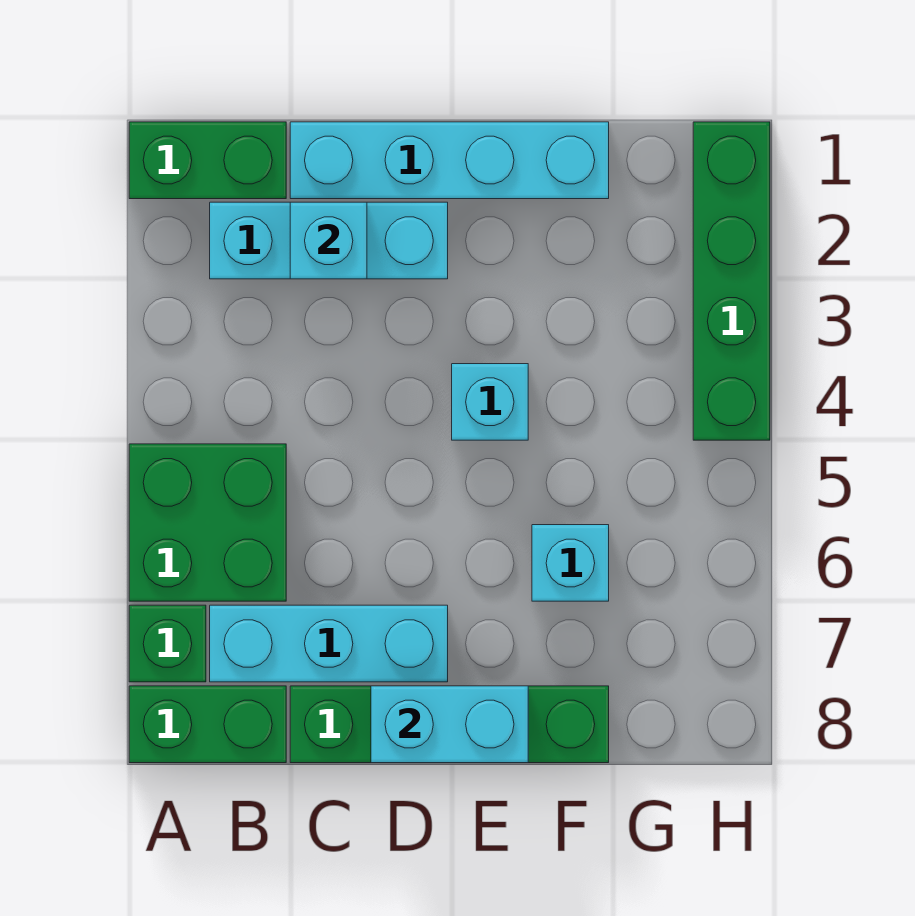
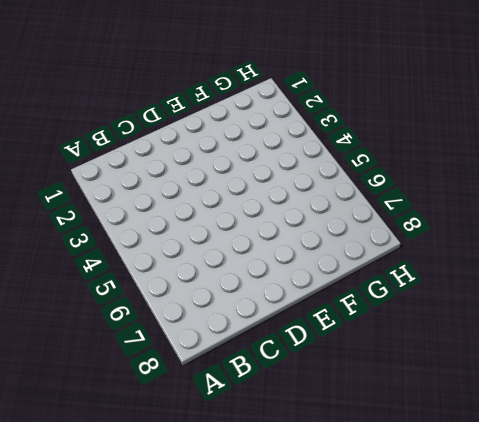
none -> green 1x2 brick [129,122,286,199]
none -> green 2x2 brick [129,444,286,601]
none -> green 1x1 brick [129,605,206,682]

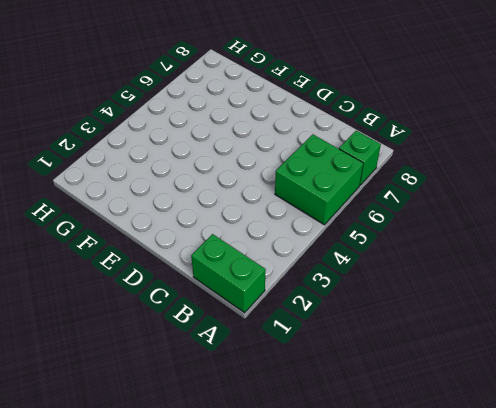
none -> green 1x2 brick [129,686,286,763]
none -> cyan 1x3 brick [210,202,448,279]
none -> cyan 1x3 brick [210,605,448,682]

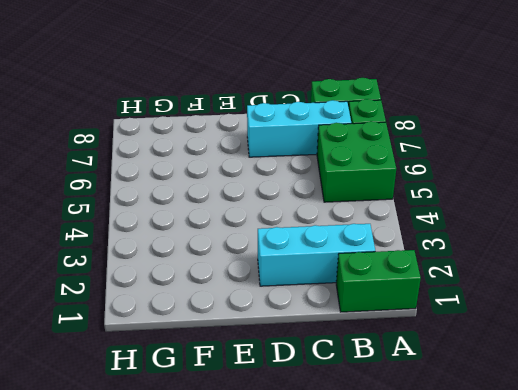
none -> cyan 1x4 brick [290,122,609,199]
none -> green 1x4 brick [290,686,609,763]
none -> cyan 1x1 brick [452,364,528,440]

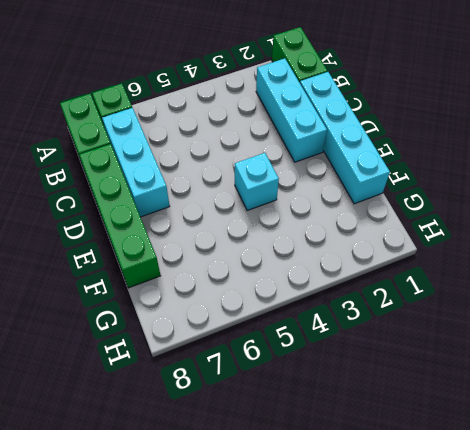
none -> green 2x2 brick [129,444,286,601]
none -> cyan 1x1 brick [532,525,609,601]
none -> green 1x4 brick [693,122,770,440]

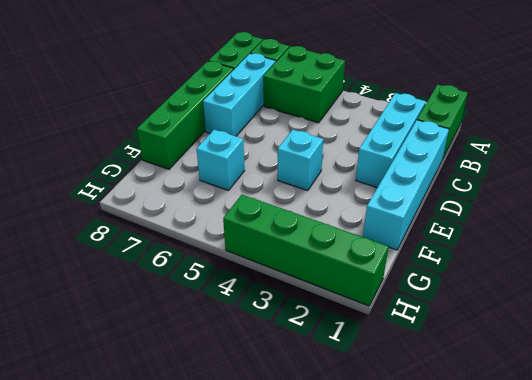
none -> cyan 1x1 brick [290,202,367,279]
none -> cyan 1x2 brick [371,686,528,763]

